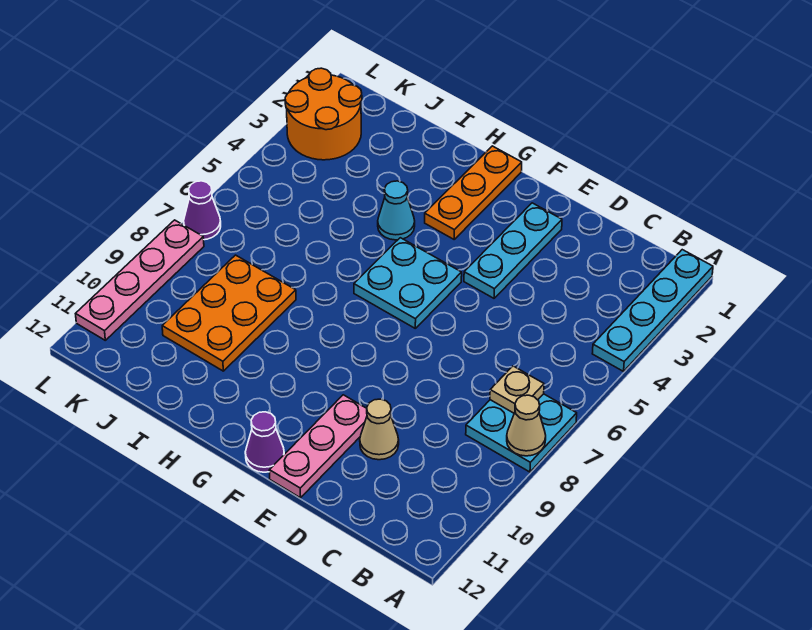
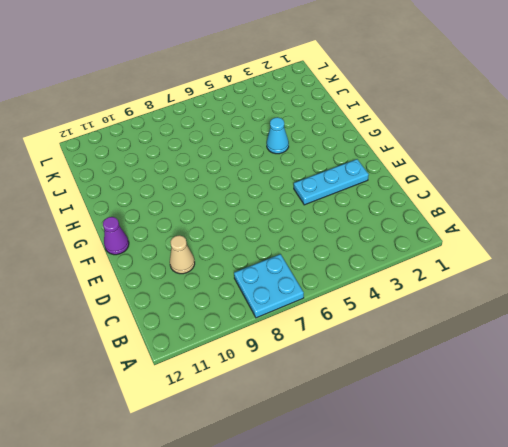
none -> cyan 1x4 plate [592,250,713,371]
none -> pink 1x3 plate [269,395,367,498]
none -> cyan 2x2 plate [354,238,462,328]

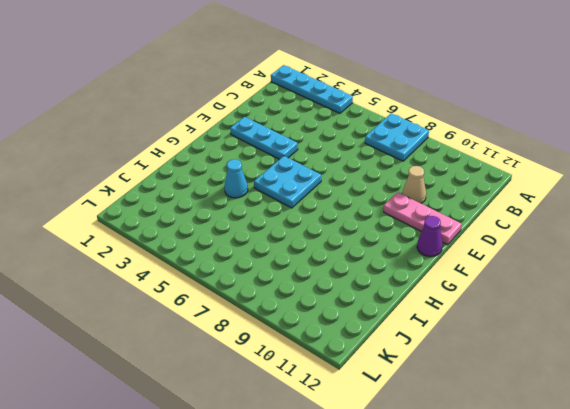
none -> orange 1x3 plate [425,146,522,239]
none -> orange 2x3 plate [162,255,296,371]
none -> orange 2x2 round brick [285,68,362,160]

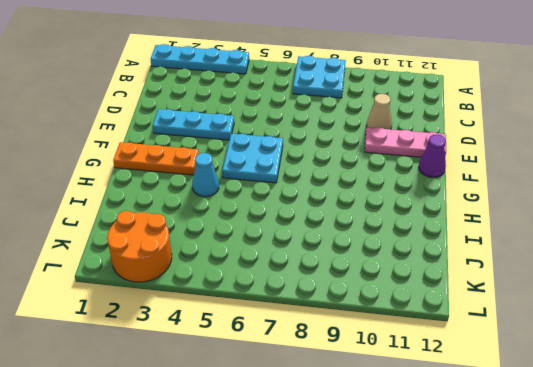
none -> orange 2x3 plate [162,255,296,371]
none -> purple 1x1 cone [184,181,221,240]
none -> pink 1x4 plate [76,220,204,340]

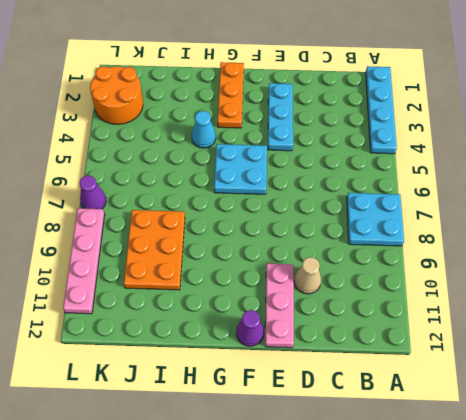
none -> tan 1x1 cone [507,395,546,456]
none -> tan 1x1 plate [490,366,544,413]

